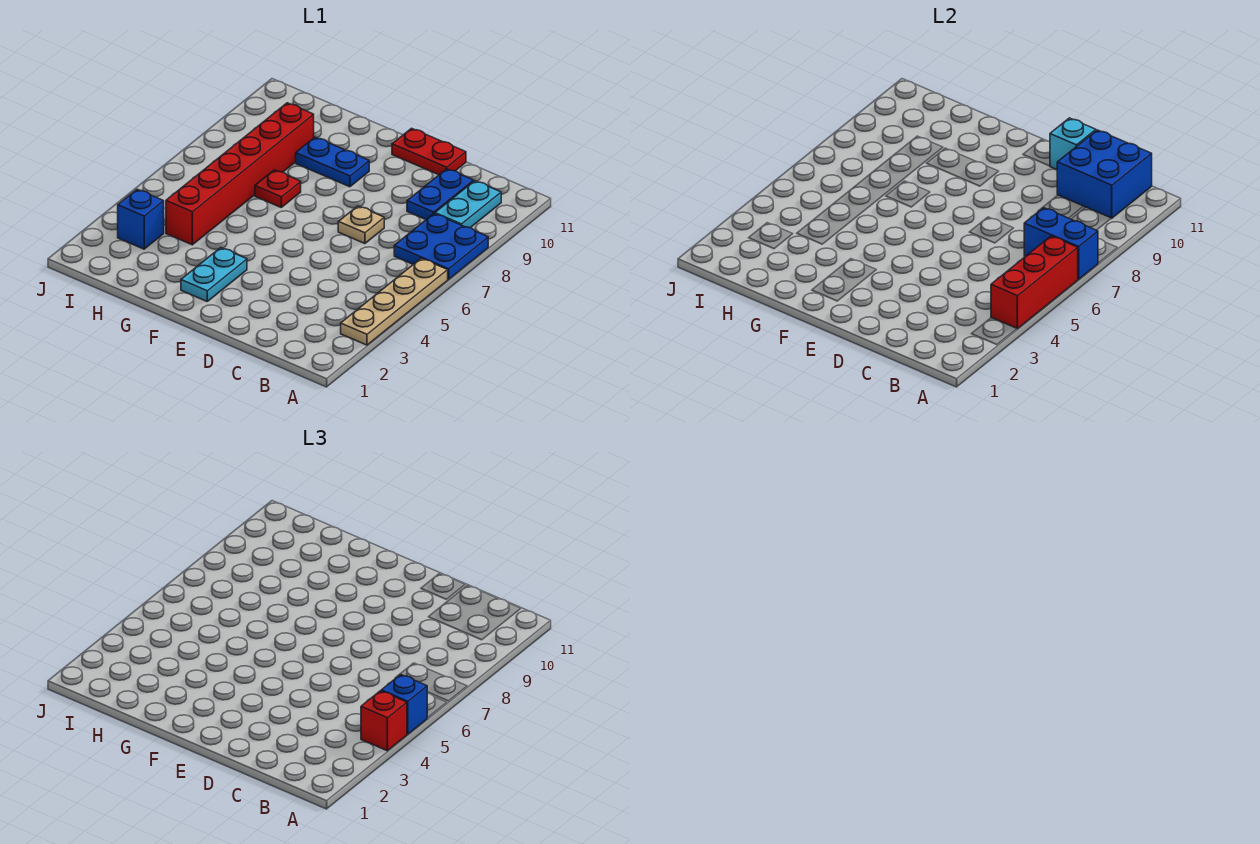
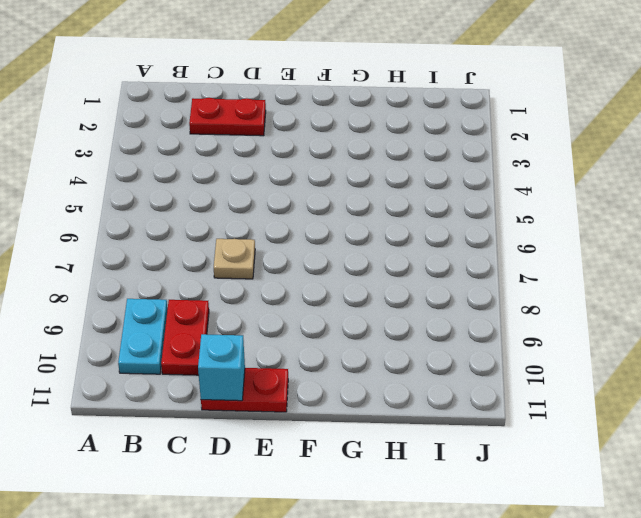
red 1x2 plate [189,98,266,136] -> none
red 1x2 plate [161,300,209,375] -> blue 1x2 plate [407,169,473,219]
none -> tan 1x4 plate [341,258,448,345]
none -> blue 2x2 plate [394,214,488,280]
none -> cyan 1x2 plate [181,248,247,301]

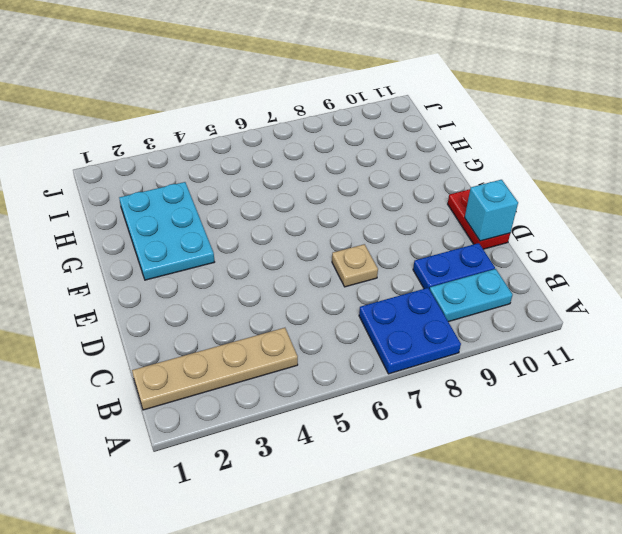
tan 1x4 plate [132,328,298,410] -> tan 1x4 plate moved to [341,258,448,345]
cyan 2x3 plate [119,182,214,280] -> cyan 1x2 plate [181,248,247,301]
none -> blue 1x2 plate [296,137,369,187]
none -> red 1x1 plate [255,170,301,207]
none -> red 1x6 brick [166,103,314,245]

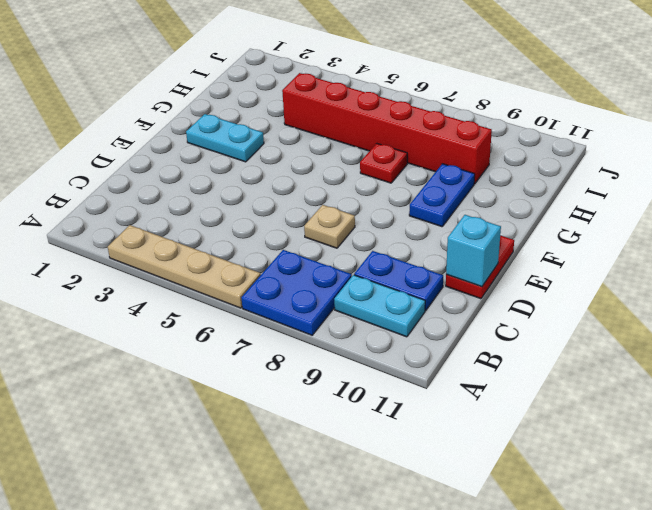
none -> blue 1x1 brick [118,189,164,249]
none -> red 1x3 brick [991,236,1078,329]
none -> blue 1x2 brick [1024,208,1098,280]

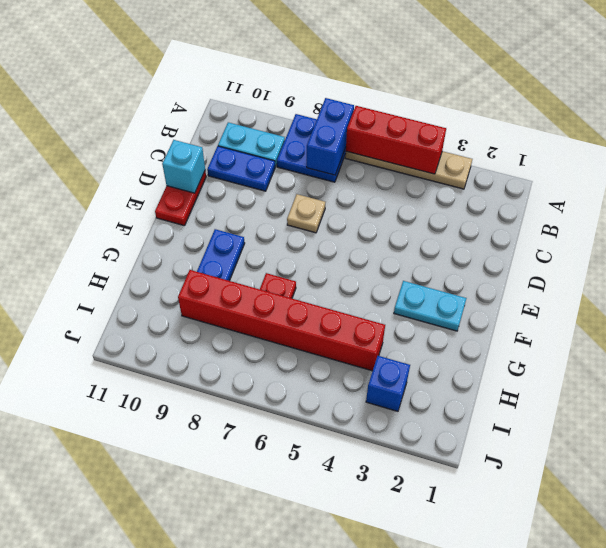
none -> blue 2x2 brick [1057,130,1152,218]
none -> red 1x1 brick [361,691,407,751]
none -> blue 1x1 brick [381,675,427,734]

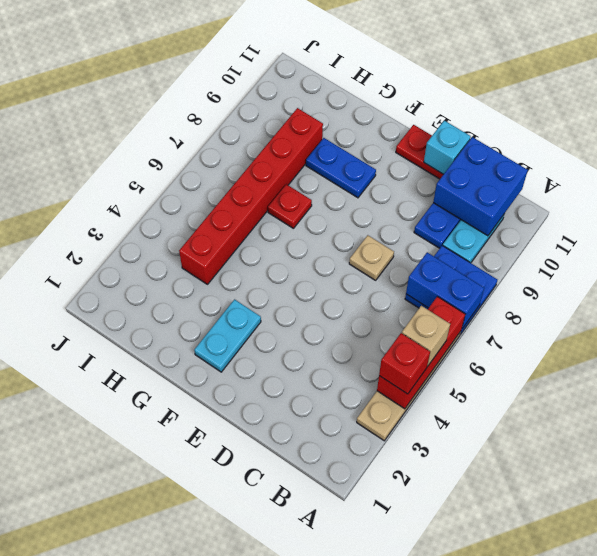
tan 1x1 brick [402,306,450,366] -> blue 1x1 brick [381,675,427,734]
none -> blue 1x1 brick [118,189,164,249]

